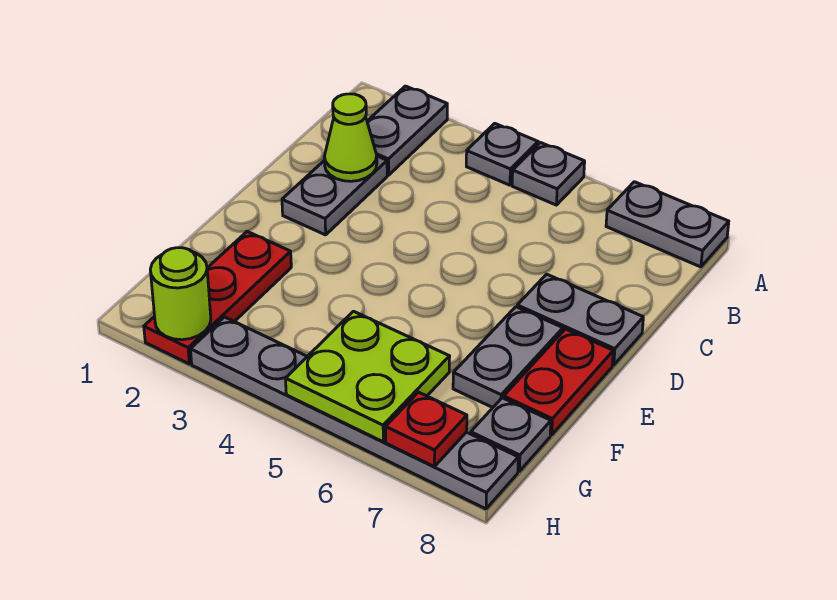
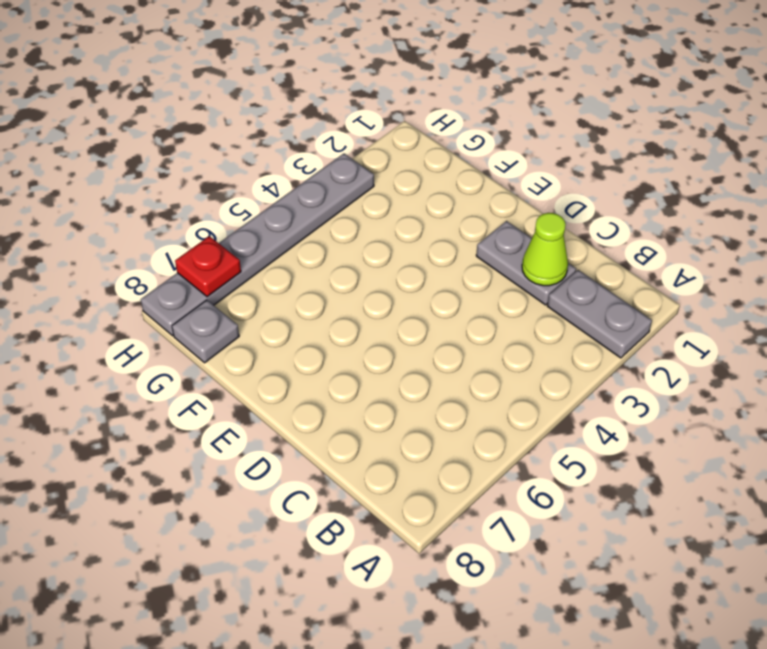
none -> grey 1x1 plate [466,123,538,185]
none -> grey 1x1 plate [512,143,585,205]
none -> grey 1x2 plate [606,182,729,267]

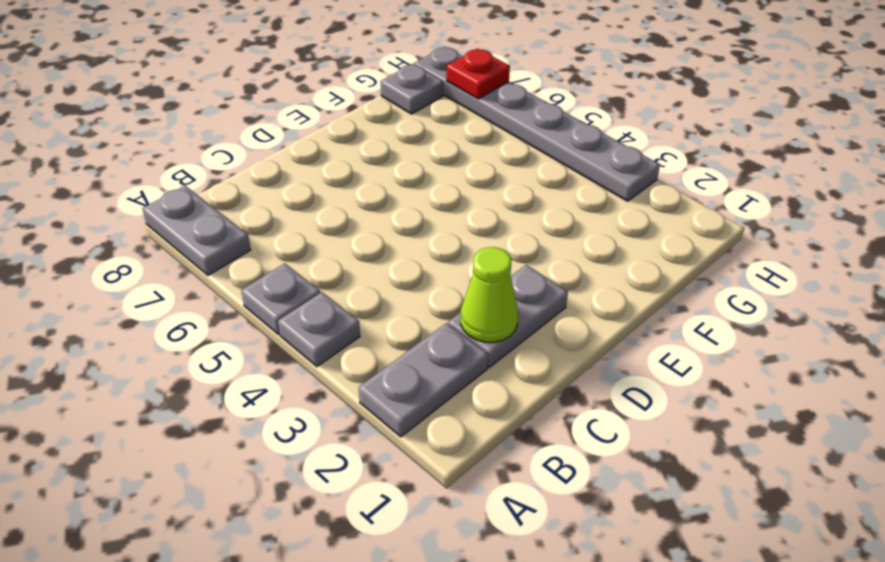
none -> grey 1x2 plate [517,274,643,365]
none -> grey 1x2 plate [453,307,563,407]
none -> red 1x2 plate [504,329,613,435]

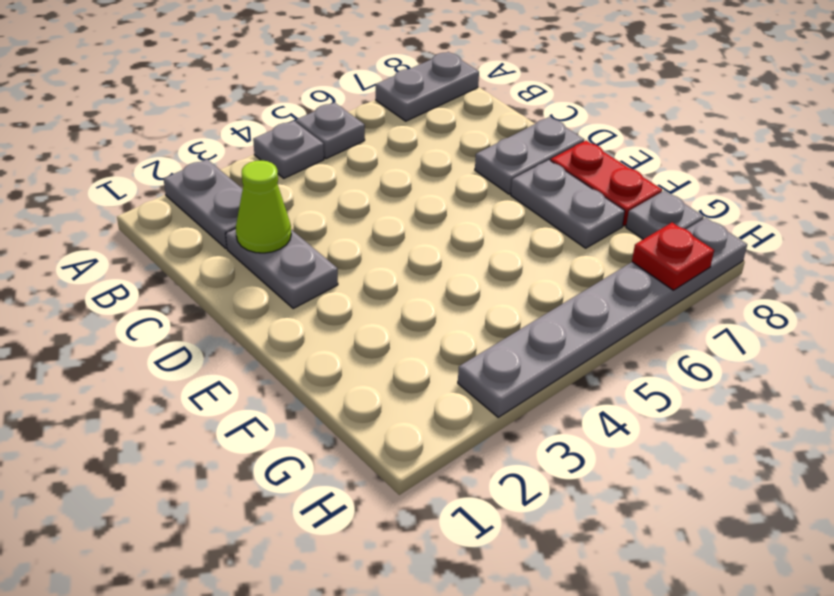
none -> red 1x3 plate [144,231,291,364]
none -> lime 2x2 plate [286,311,450,442]
none -> lime 1x1 round brick [150,248,211,340]

